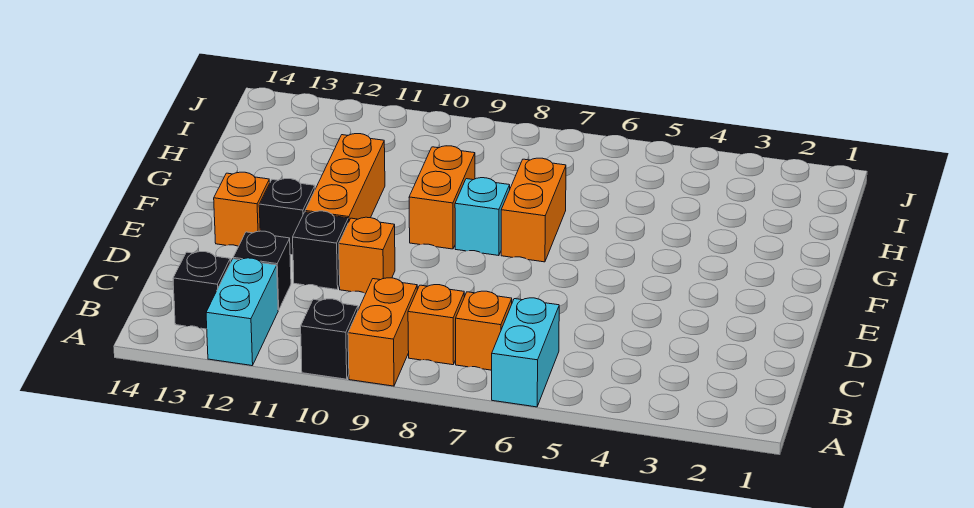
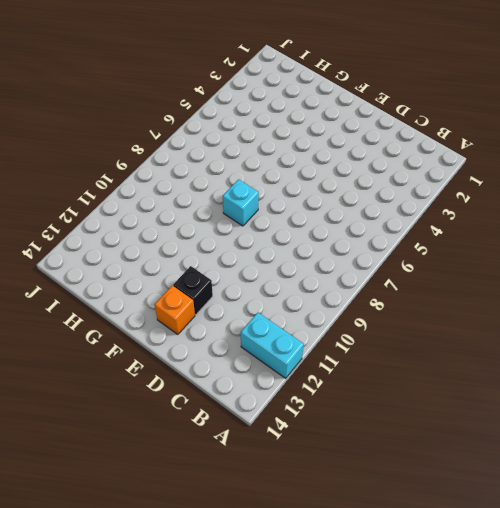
none -> cyan 1x2 brick [492,298,559,407]
none -> orange 1x2 brick [348,278,417,386]
none -> black 1x1 brick [301,299,358,379]

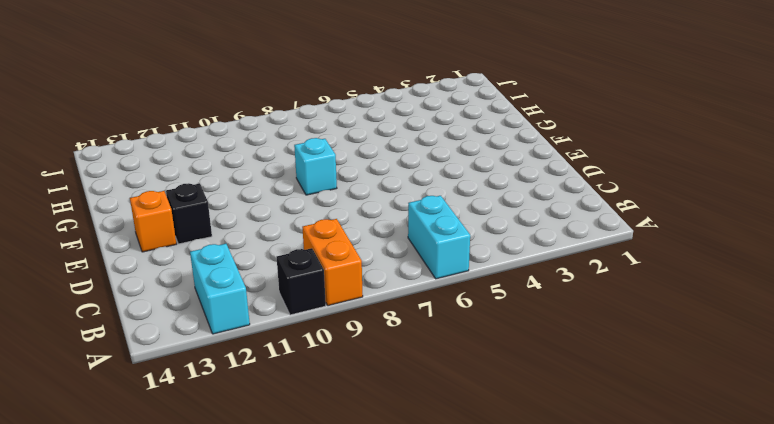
none -> orange 1x1 brick [456,291,512,370]
none -> orange 1x1 brick [408,285,464,365]
none -> black 1x1 brick [173,252,230,329]

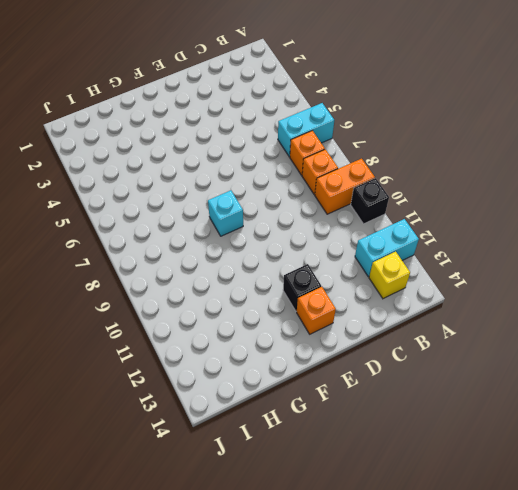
yellow 1x1 brick [369,252,410,299] -> black 1x1 brick [173,252,230,329]
none -> black 1x1 brick [233,231,291,310]
none -> orange 1x1 brick [339,217,395,294]
none -> black 1x1 brick [293,211,348,289]

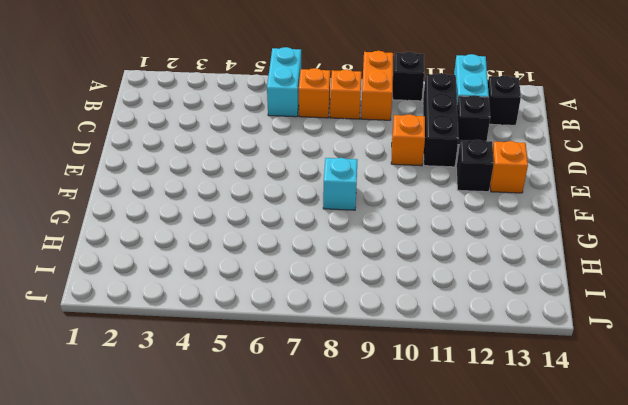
black 1x3 brick [423,73,459,167] -> black 1x1 brick [293,211,348,289]
none -> orange 1x3 brick [305,134,385,222]
none -> orange 1x2 brick [501,158,566,262]
none -> orange 1x2 brick [409,146,475,249]

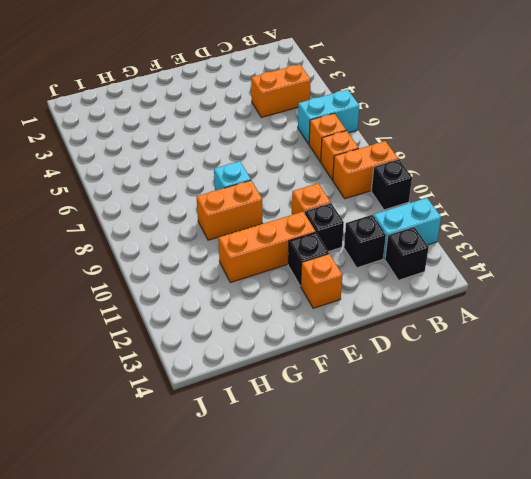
orange 1x2 brick [251,64,311,117] -> orange 1x2 brick moved to [501,158,566,262]

